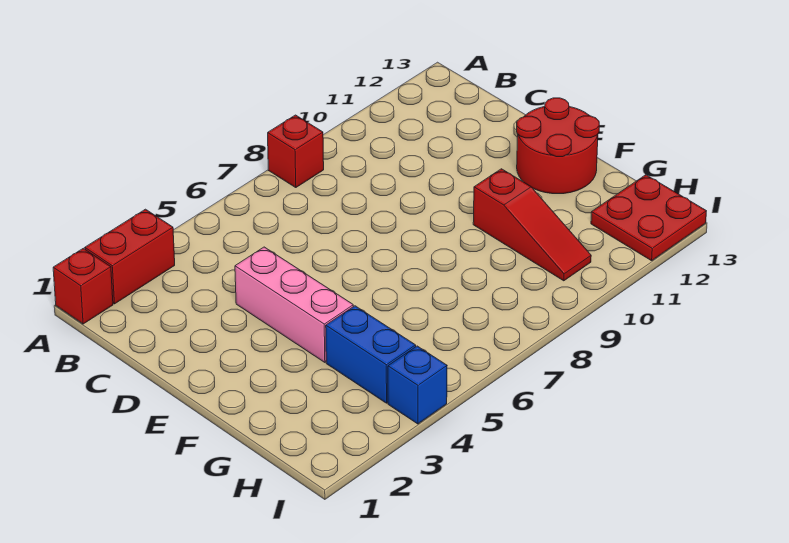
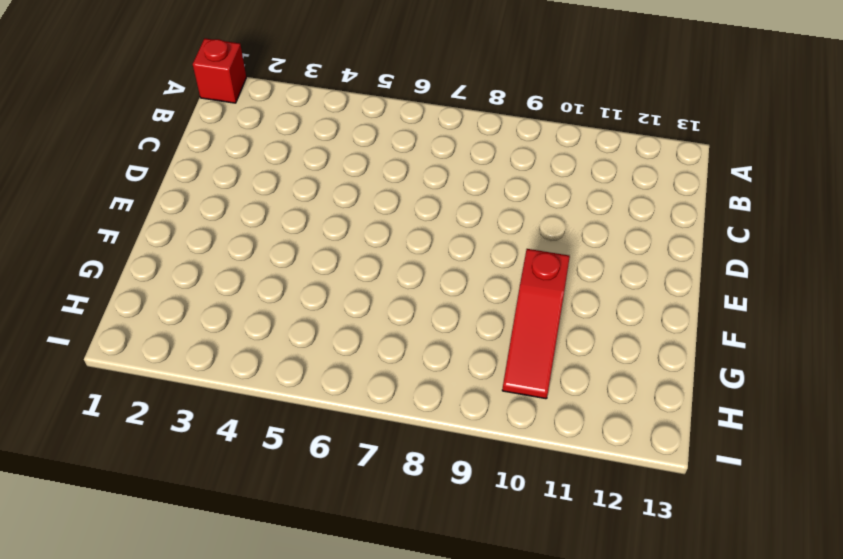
none -> red 1x2 brick [85,209,175,304]
none -> red 1x1 brick [268,115,324,188]

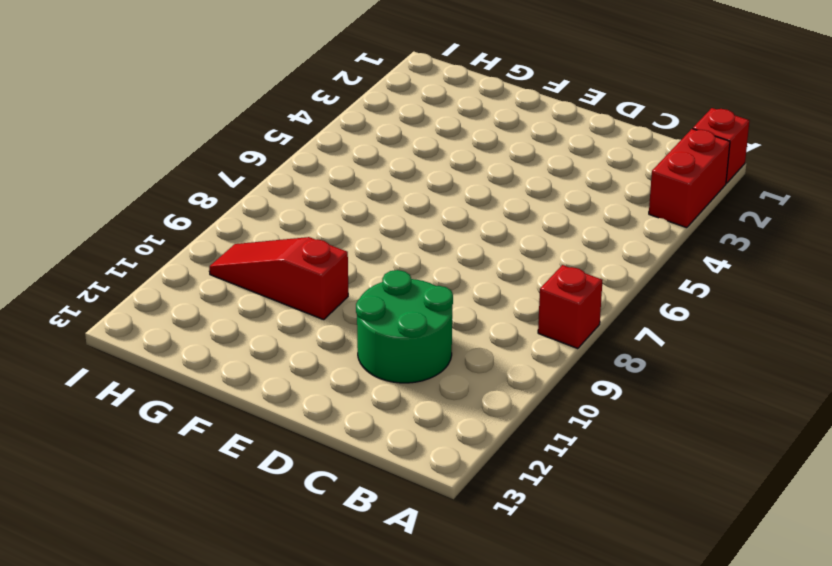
green 2x2 round brick [356,270,453,383] -> none
none -> pink 1x3 brick [235,247,353,362]
none -> red 2x2 round brick [517,98,599,194]

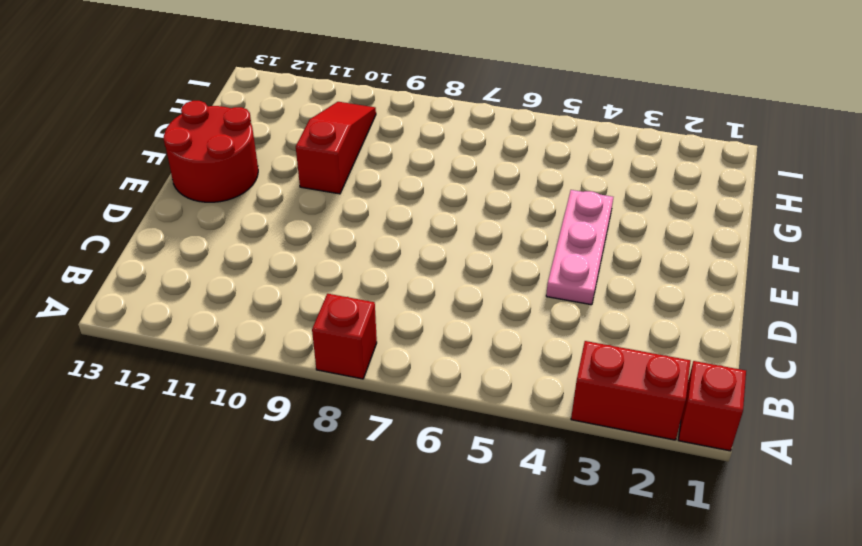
pink 1x3 plate [546,190,613,305] -> pink 1x3 brick [235,247,353,362]
none -> blue 1x2 brick [326,306,416,403]
none -> red 2x2 plate [591,175,706,261]

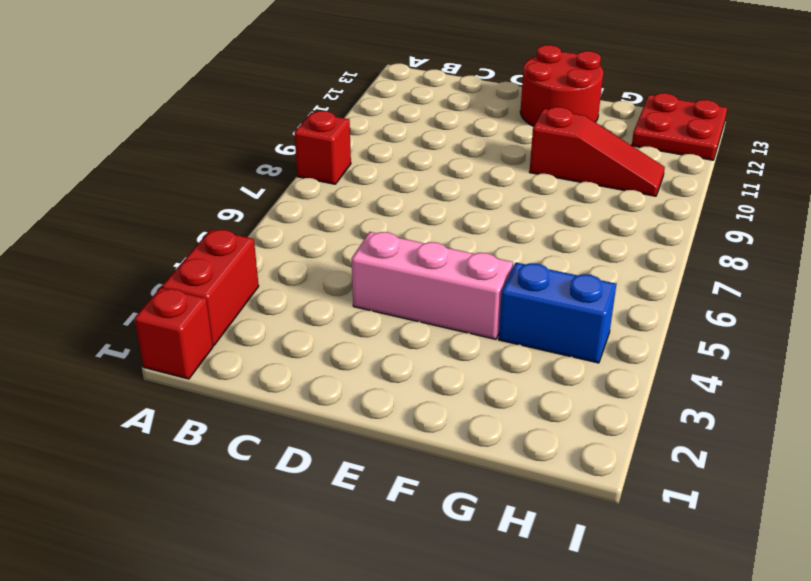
none -> blue 1x1 brick [388,346,447,424]

